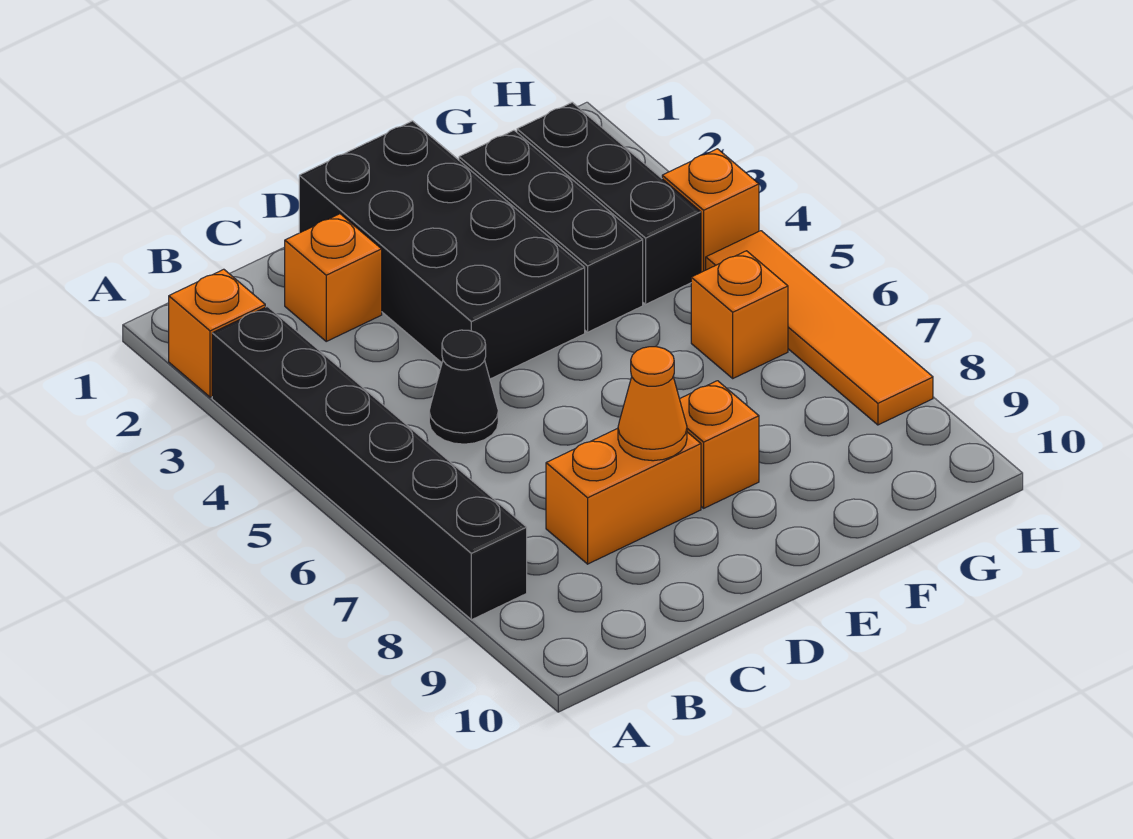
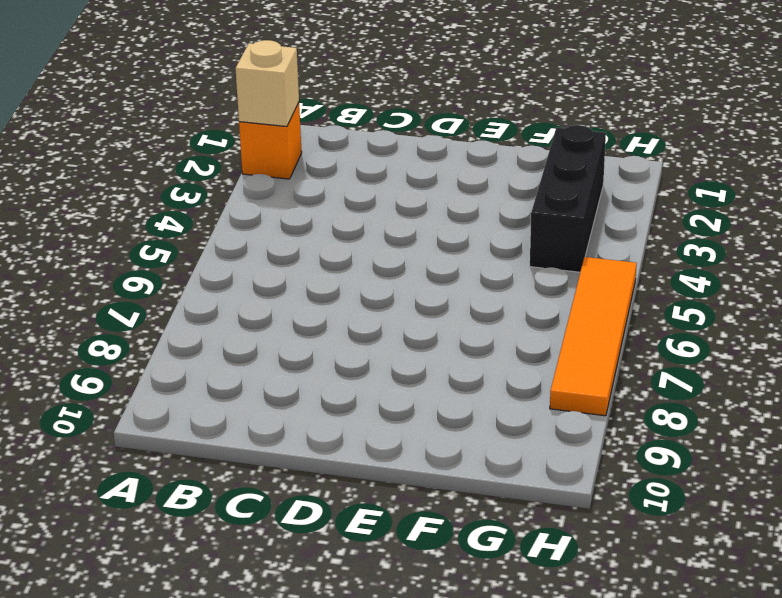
tan 1x1 brick [235,40,299,127] -> none
none -> black 1x6 brick [212,307,527,620]
none -> orange 1x1 brick [285,214,382,341]
none -> black 1x1 cone [429,330,498,444]

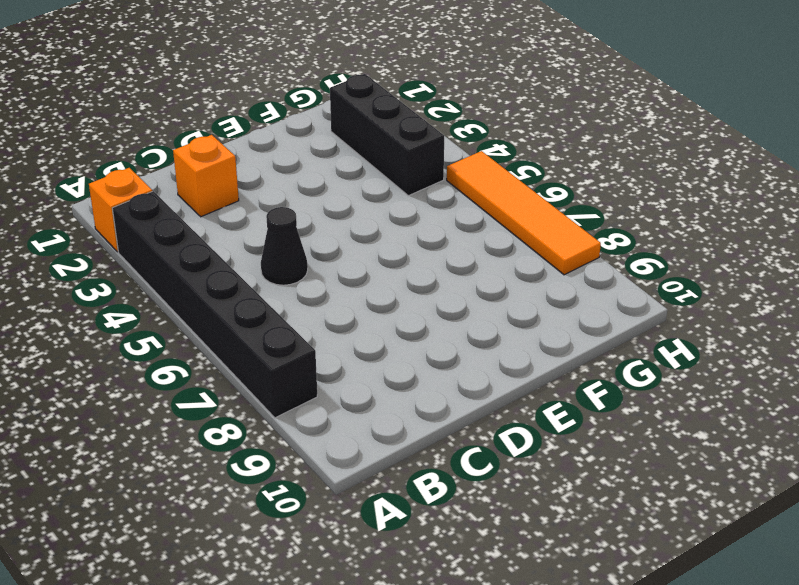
none -> orange 1x2 brick [546,428,701,564]
none -> black 2x4 brick [299,121,585,379]
none -> orange 1x1 brick [680,381,759,508]

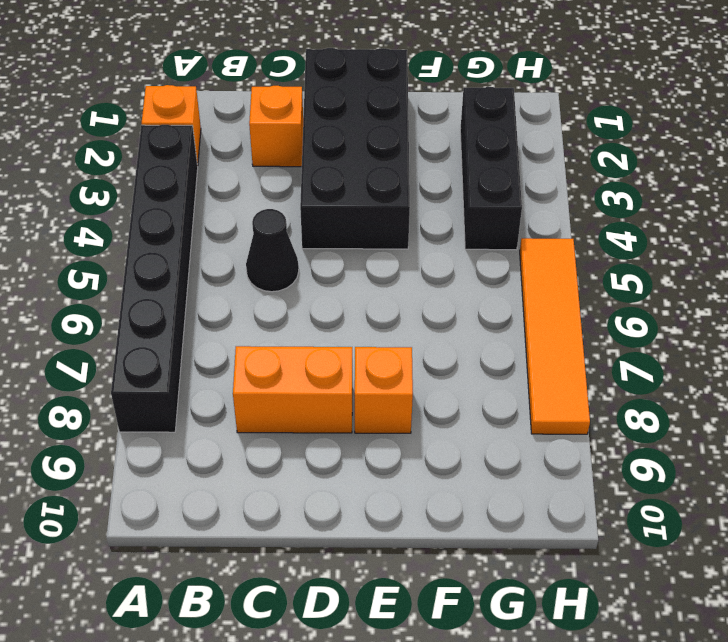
none -> black 1x3 brick [459,130,643,332]
none -> orange 1x1 brick [691,251,788,378]
none -> orange 1x1 brick [662,149,759,272]

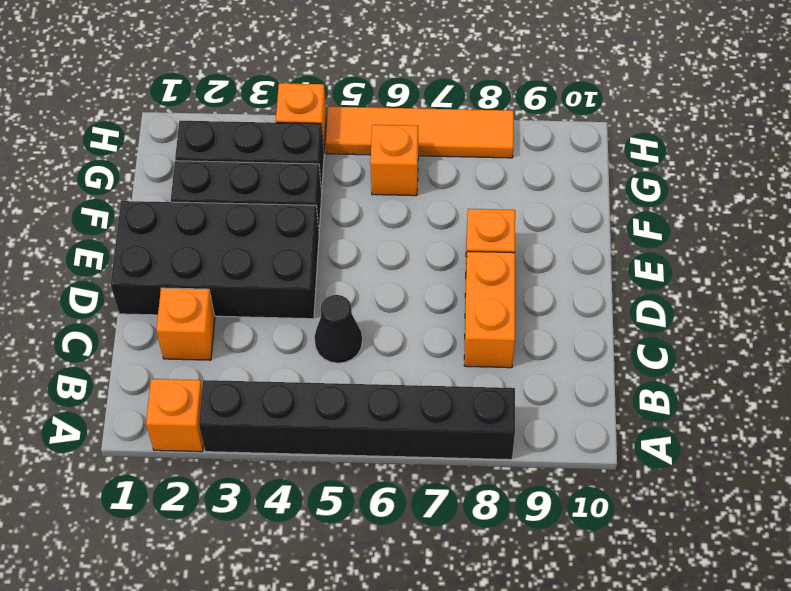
none -> orange 1x1 cone [618,347,687,461]

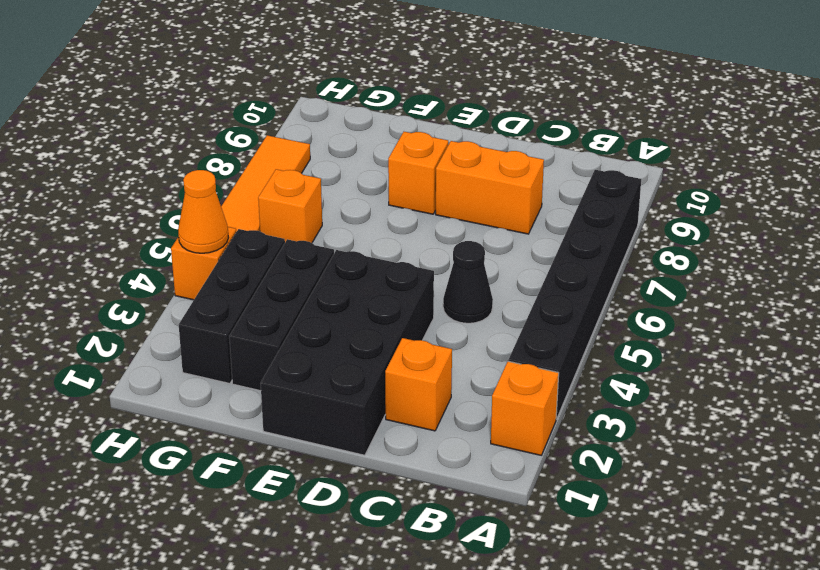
orange 1x1 cone [178,170,229,253] -> orange 1x1 cone moved to [618,347,687,461]

